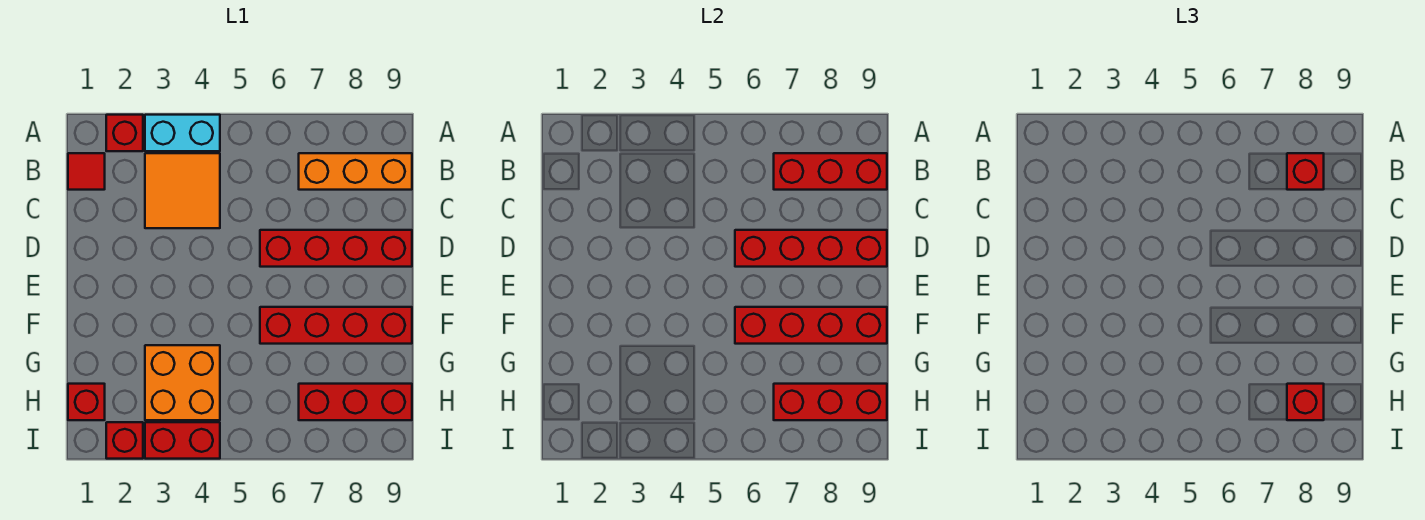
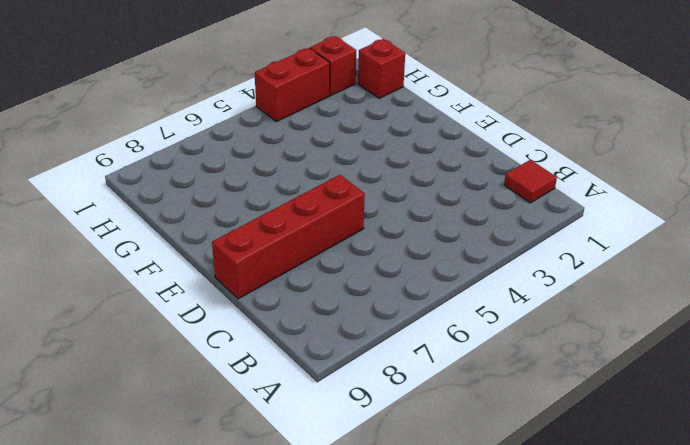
none -> red 1x1 brick [106,115,143,151]
none -> cyan 1x2 brick [145,115,220,151]
none -> orange 2x2 tile [145,153,220,228]

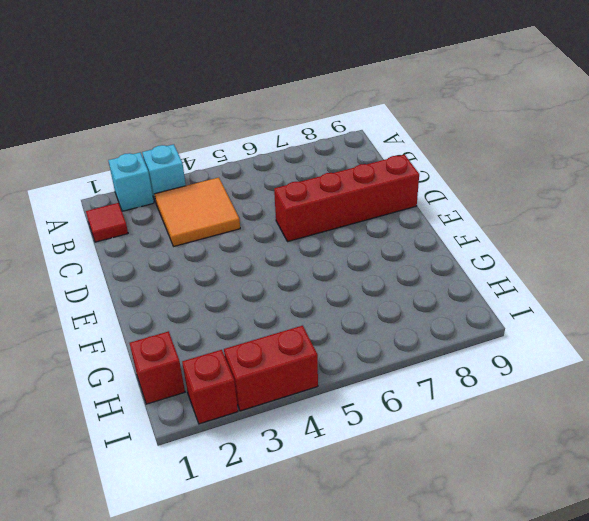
cyan 1x1 brick [108,153,154,211] -> red 1x1 brick [106,115,143,151]
cyan 1x1 brick [142,144,186,200] -> cyan 1x2 brick [145,115,220,151]
none -> orange 1x3 brick [299,153,412,190]
none -> red 1x4 brick [260,307,412,344]
none -> orange 2x2 brick [145,345,220,420]

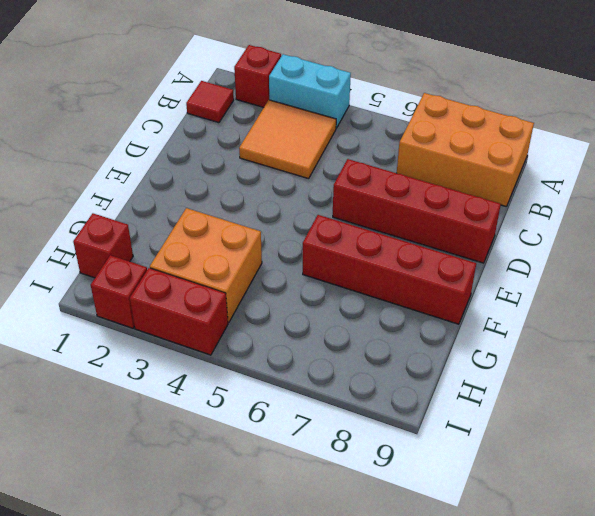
orange 2x3 brick [397,93,534,206] -> orange 1x3 brick [299,153,412,190]
none -> red 1x3 brick [299,384,412,420]
none -> red 1x3 brick [774,153,887,190]
none -> red 1x4 brick [735,230,887,267]

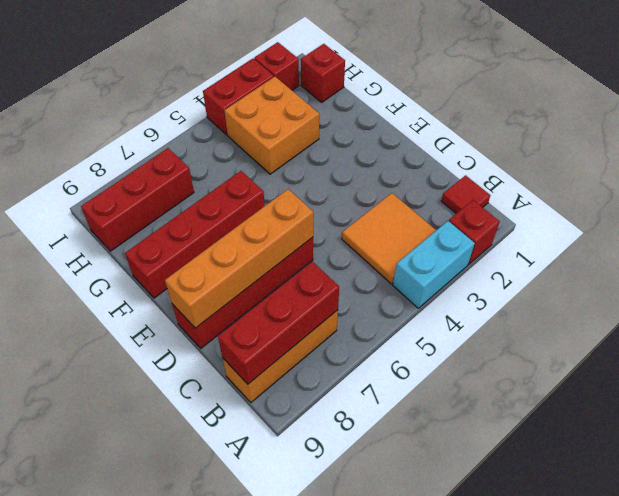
orange 1x4 brick [165,189,313,328] -> red 1x4 brick [735,230,887,267]
none -> red 1x4 brick [735,307,887,344]
none -> red 1x3 brick [774,384,887,420]
none -> red 1x1 brick [1287,153,1324,190]

